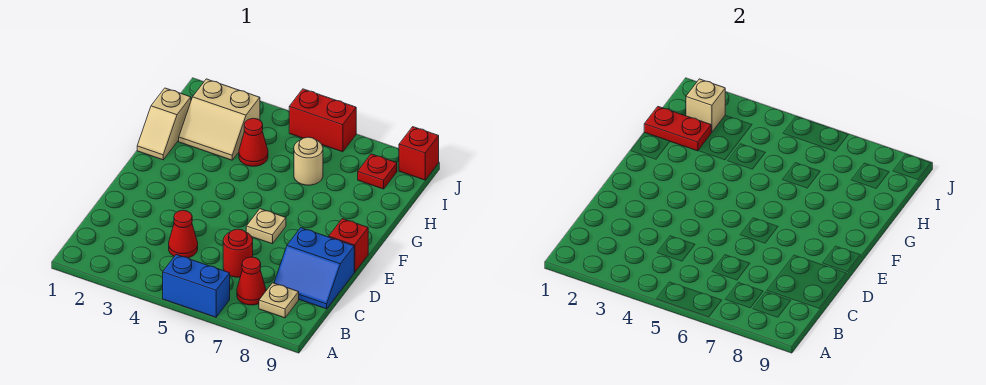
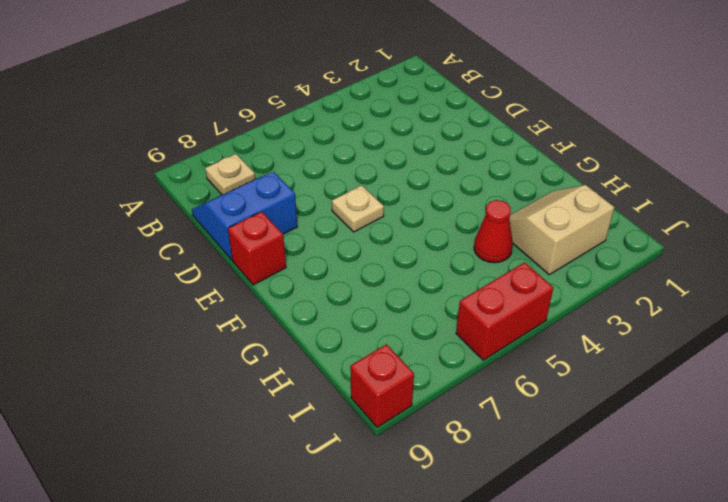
none -> blue 1x2 brick [163,255,230,317]
none -> red 1x1 cone [237,257,266,305]
none -> red 1x1 cone [169,210,198,258]

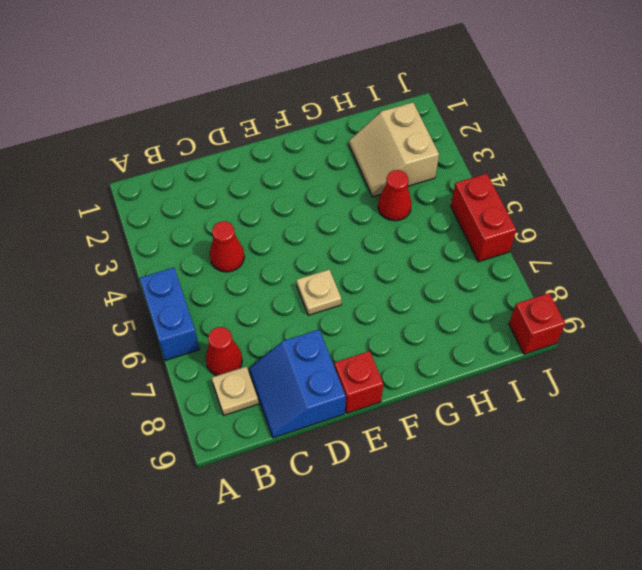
none -> red 1x1 round brick [223,229,253,277]
none -> tan 1x2 slope [137,88,191,160]
none -> tan 1x1 round brick [294,137,323,185]

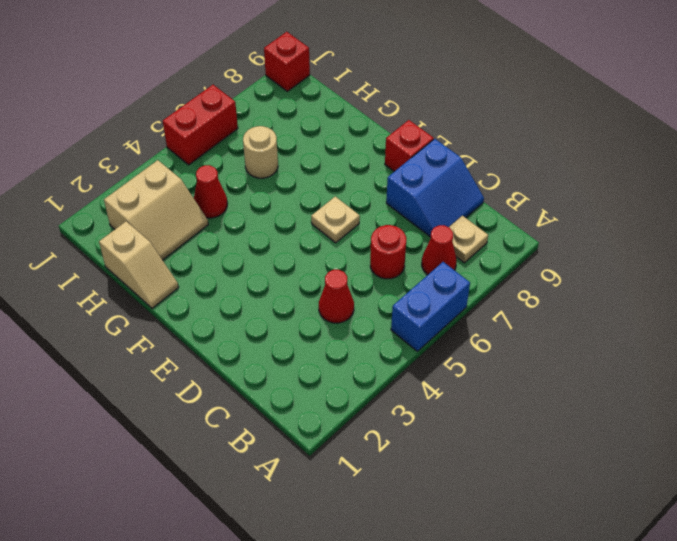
none -> red 1x1 plate [358,154,397,189]
none -> red 1x2 plate [644,107,711,151]
none -> tan 1x1 brick [686,79,725,132]

